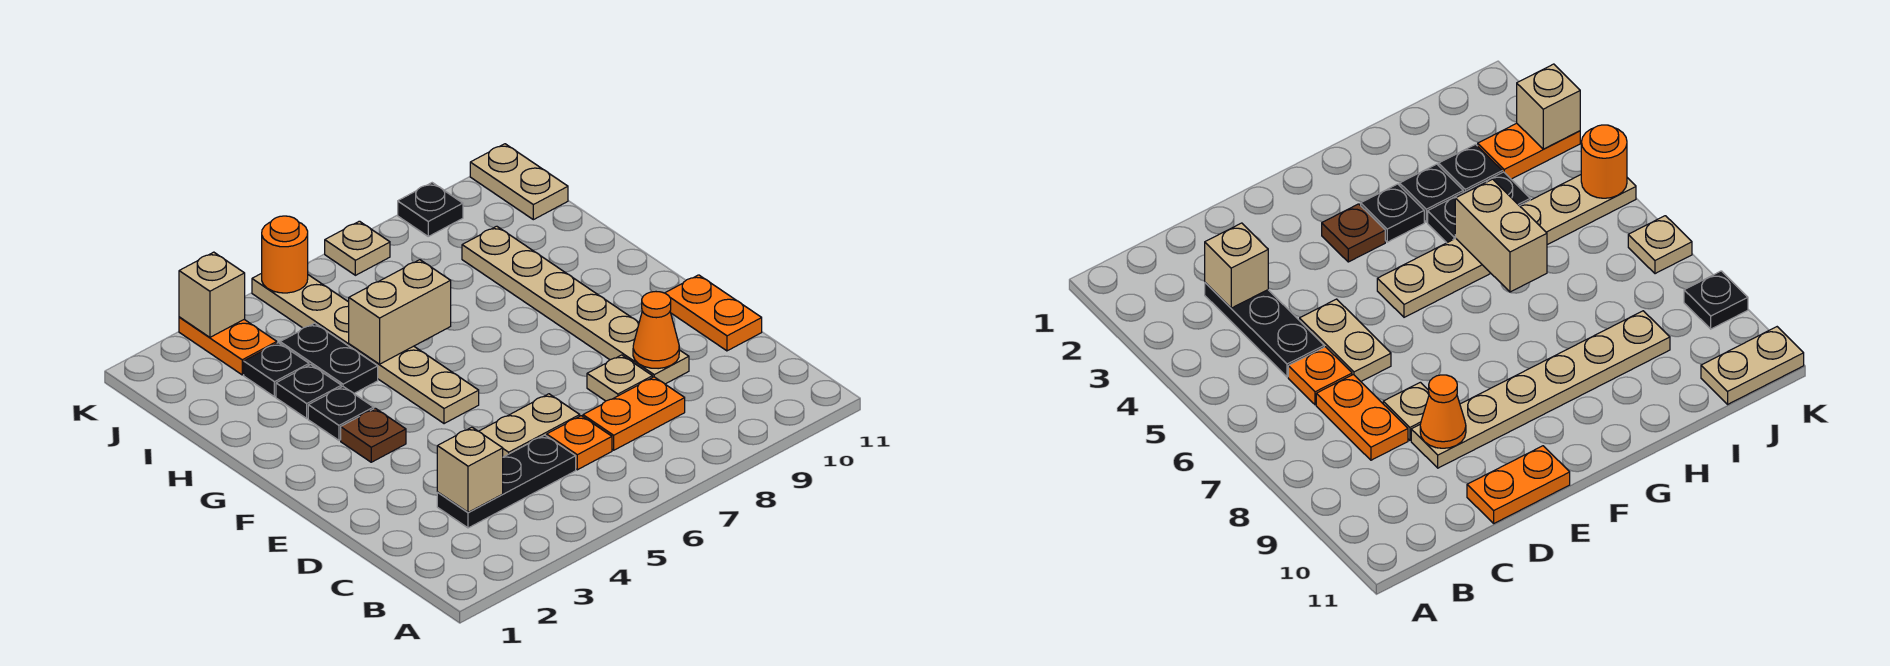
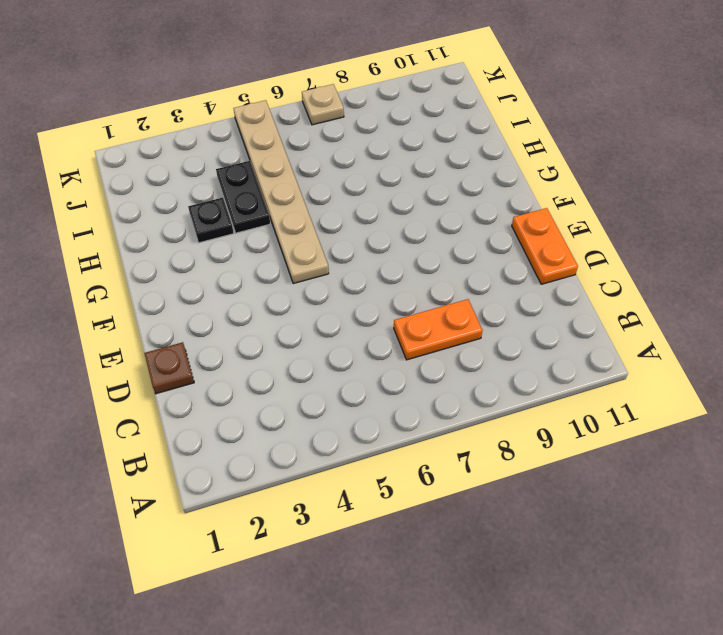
brown 1x1 plate [144,342,194,394] -> brown 1x1 plate moved to [341,408,406,462]
none -> black 1x3 plate [437,435,576,528]
none -> orange 1x1 plate [547,416,612,470]
none -> tan 1x2 plate [479,394,580,457]

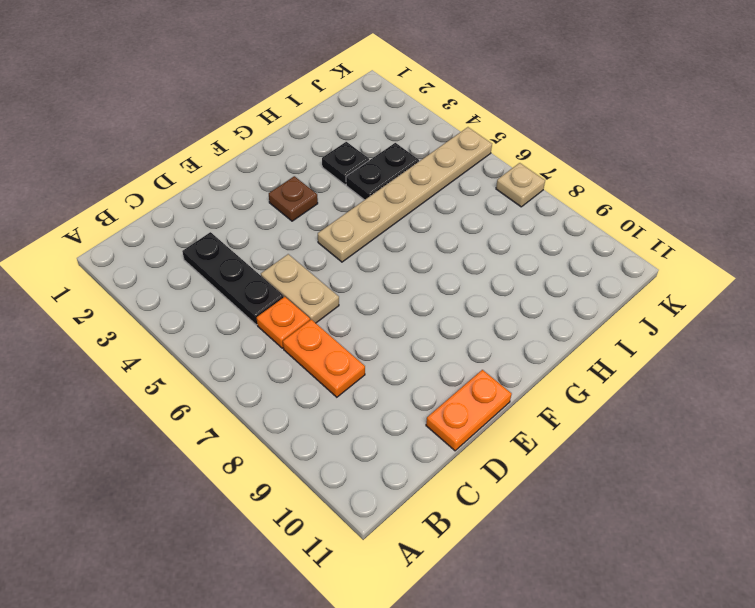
none -> tan 1x1 plate [587,355,653,401]
none -> tan 1x6 plate [462,226,689,384]
none -> black 1x1 plate [308,387,374,440]

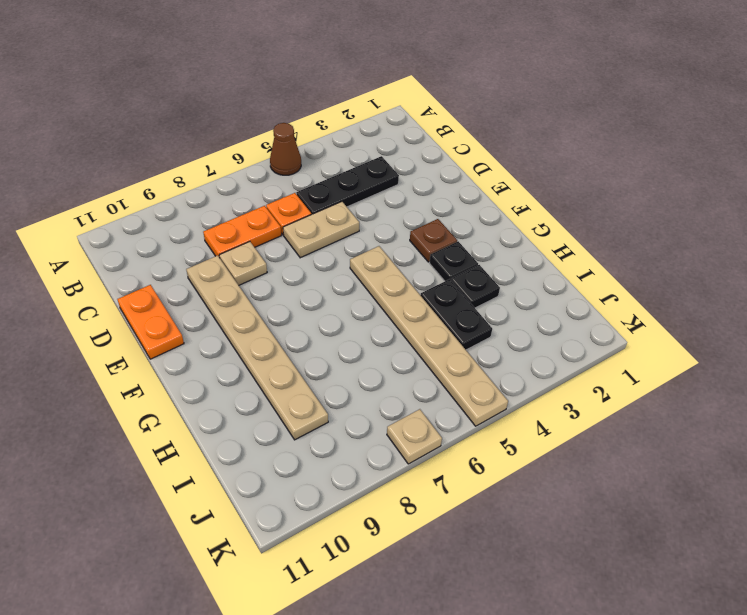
brown 1x1 cone [270,123,301,175] -> none
none -> black 1x1 plate [244,343,309,397]
none -> orange 1x2 plate [179,317,277,375]
none -> tan 1x2 plate [470,144,568,220]

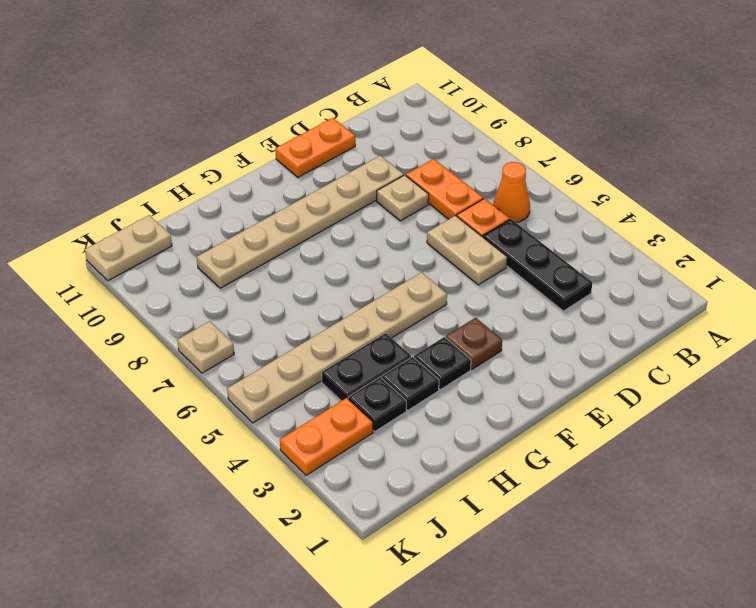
orange 1x1 cone [493,162,530,222] -> orange 1x1 cone moved to [633,292,679,369]
none -> black 1x1 plate [398,183,463,236]
none -> tan 1x1 brick [437,427,503,512]
none -> tan 1x2 brick [349,260,451,364]

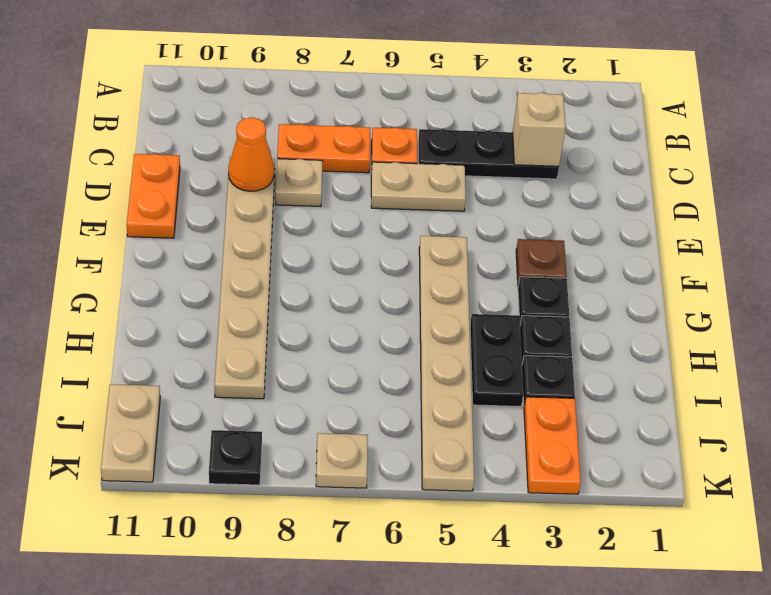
none -> tan 1x2 brick [349,260,451,364]
none -> tan 1x1 brick [179,252,245,337]
none -> orange 1x1 round brick [262,216,308,293]

